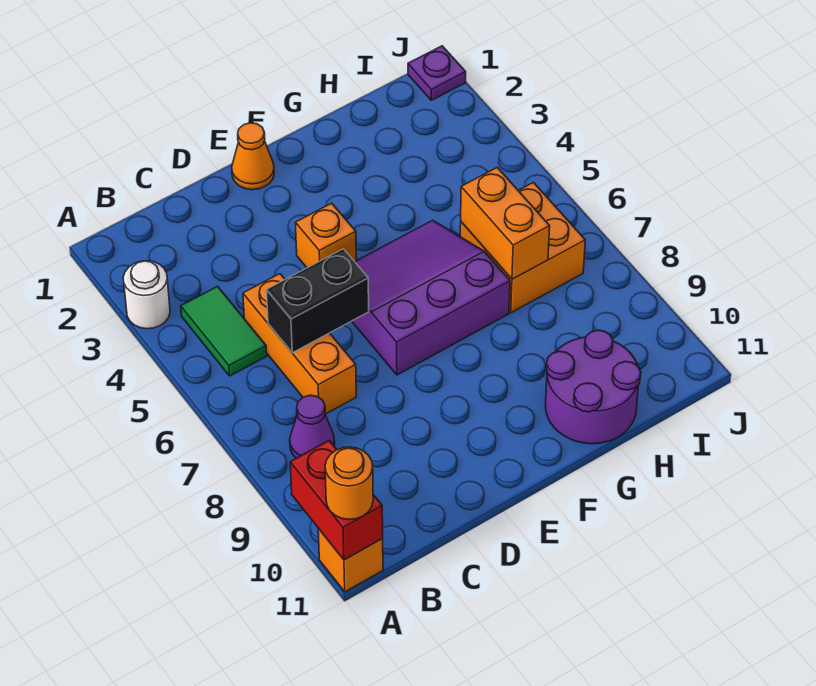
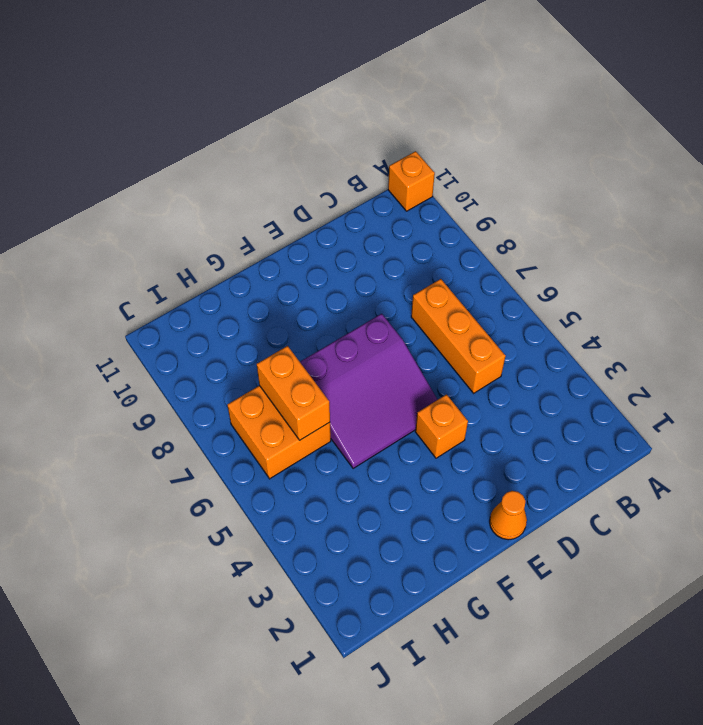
none -> white 1x1 round brick [123,261,170,329]
none -> green 1x2 tile [181,286,267,376]
none -> purple 1x1 cone [290,395,335,458]

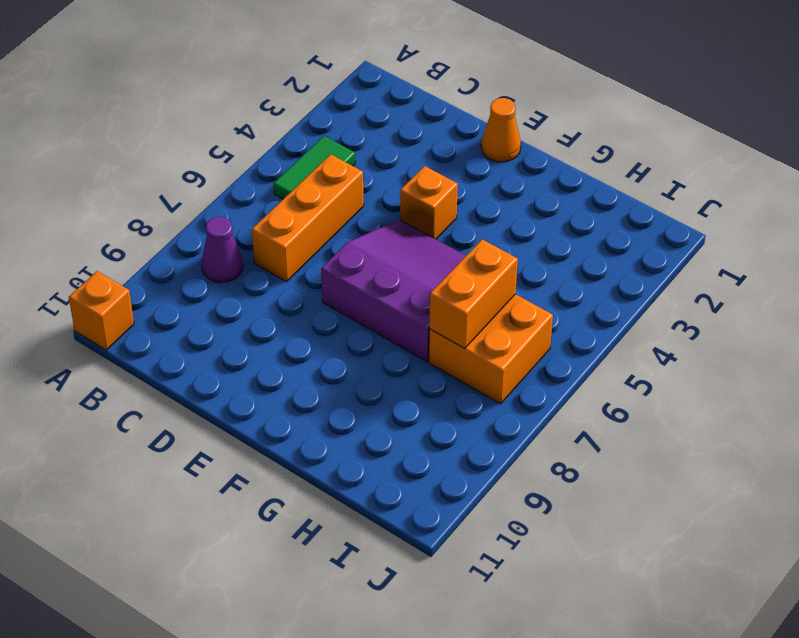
none -> white 1x1 round brick [123,261,170,329]
none -> purple 2x2 round brick [545,330,641,444]
none -> purple 1x1 plate [408,46,466,100]

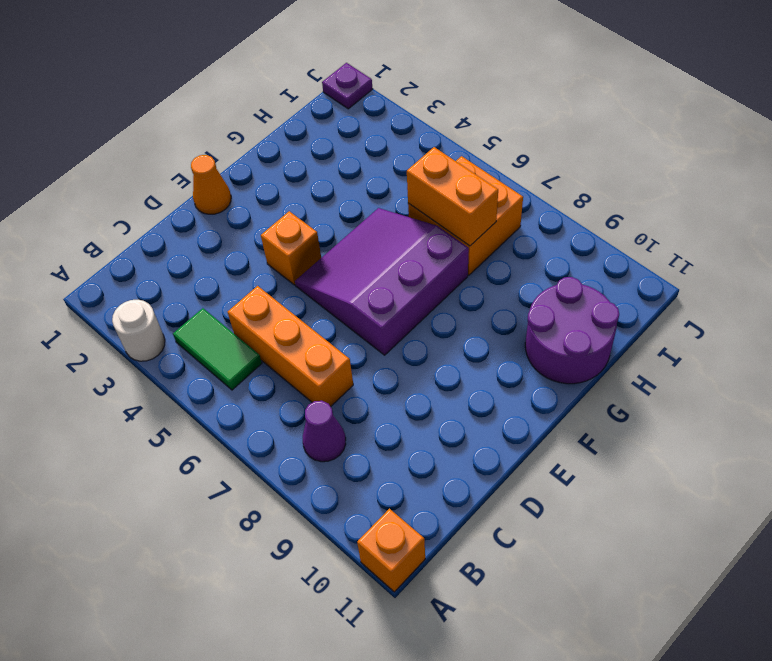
none -> red 1x2 brick [290,441,383,560]
none -> black 1x2 brick [266,249,369,353]
none -> orange 1x1 round brick [325,447,373,520]

